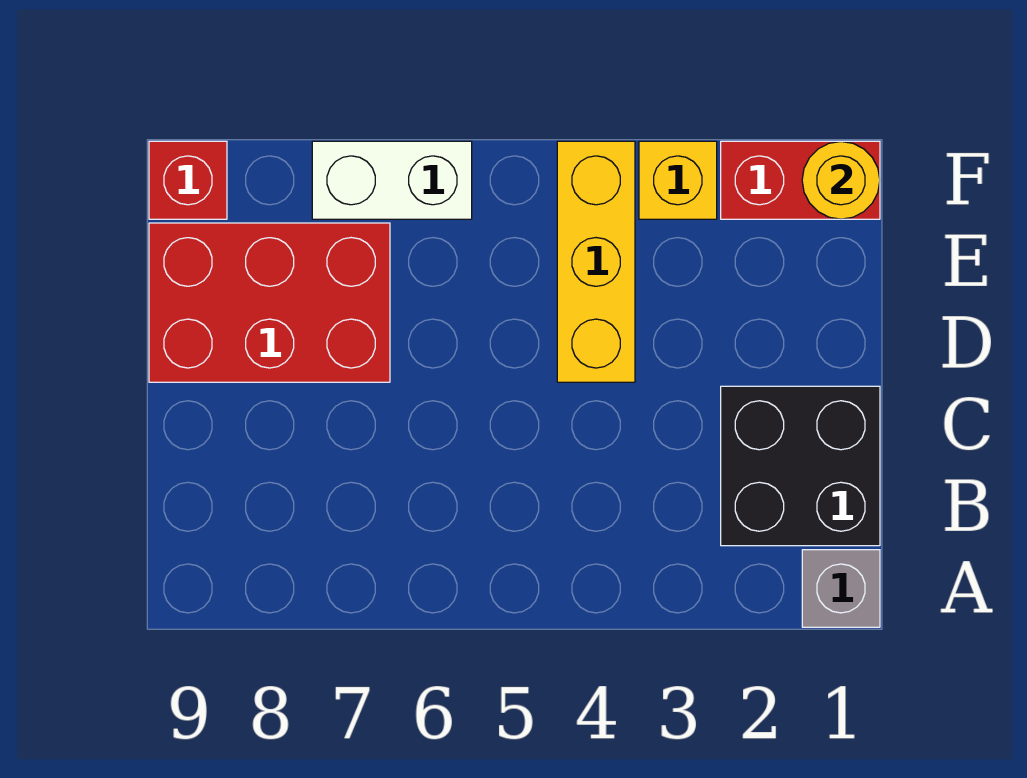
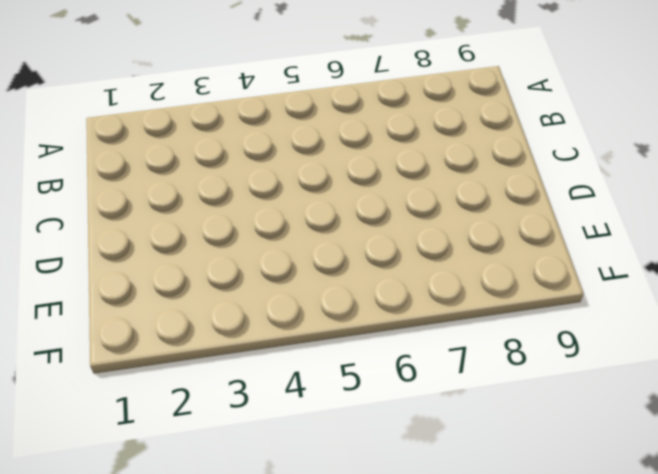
none -> grey 1x1 brick [802,550,880,627]
none -> black 2x2 brick [721,386,880,546]

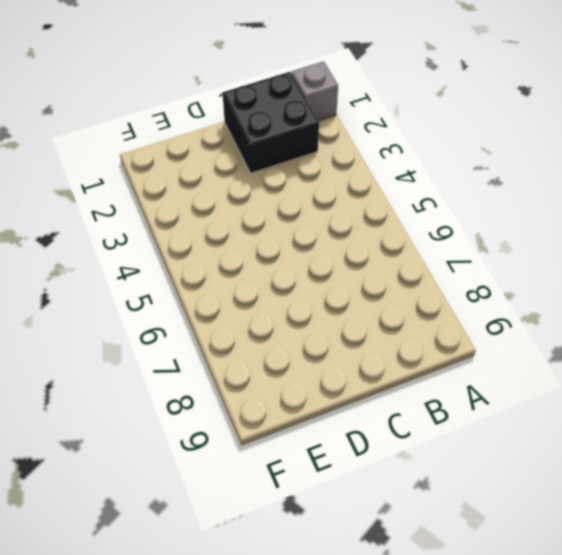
none -> yellow 1x3 brick [557,141,635,382]
none -> red 2x3 brick [149,223,390,382]

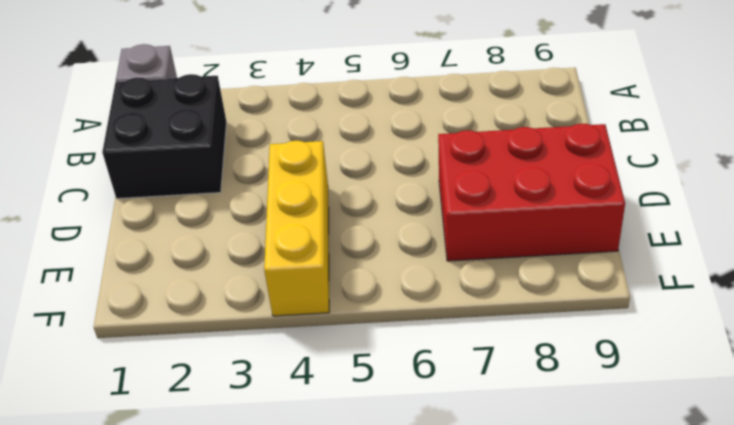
none -> red 1x2 brick [721,141,880,219]
none -> yellow 1x1 brick [639,141,717,219]

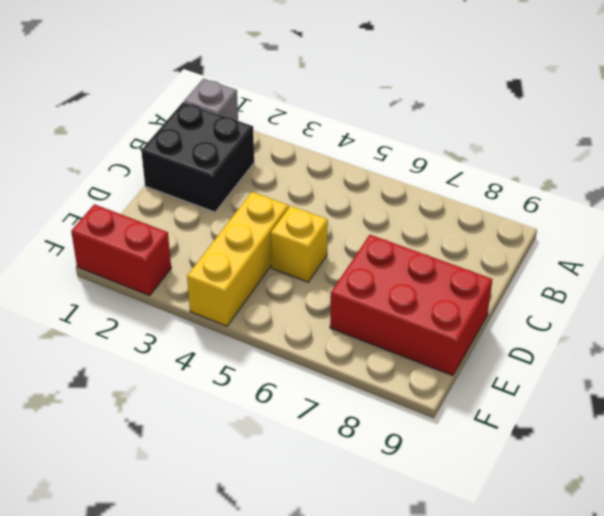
yellow 1x1 brick [271,206,328,282] -> yellow 1x1 brick moved to [639,141,717,219]
none -> white 1x2 brick [312,141,472,219]
none -> red 1x1 brick [149,141,227,219]

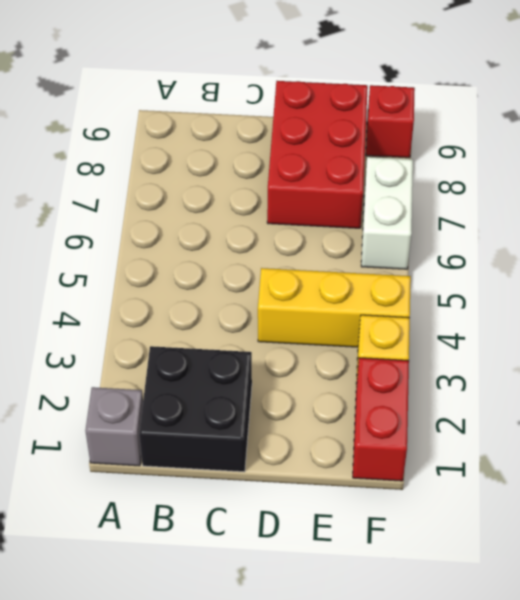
none -> yellow 1x1 round brick [802,142,880,219]

